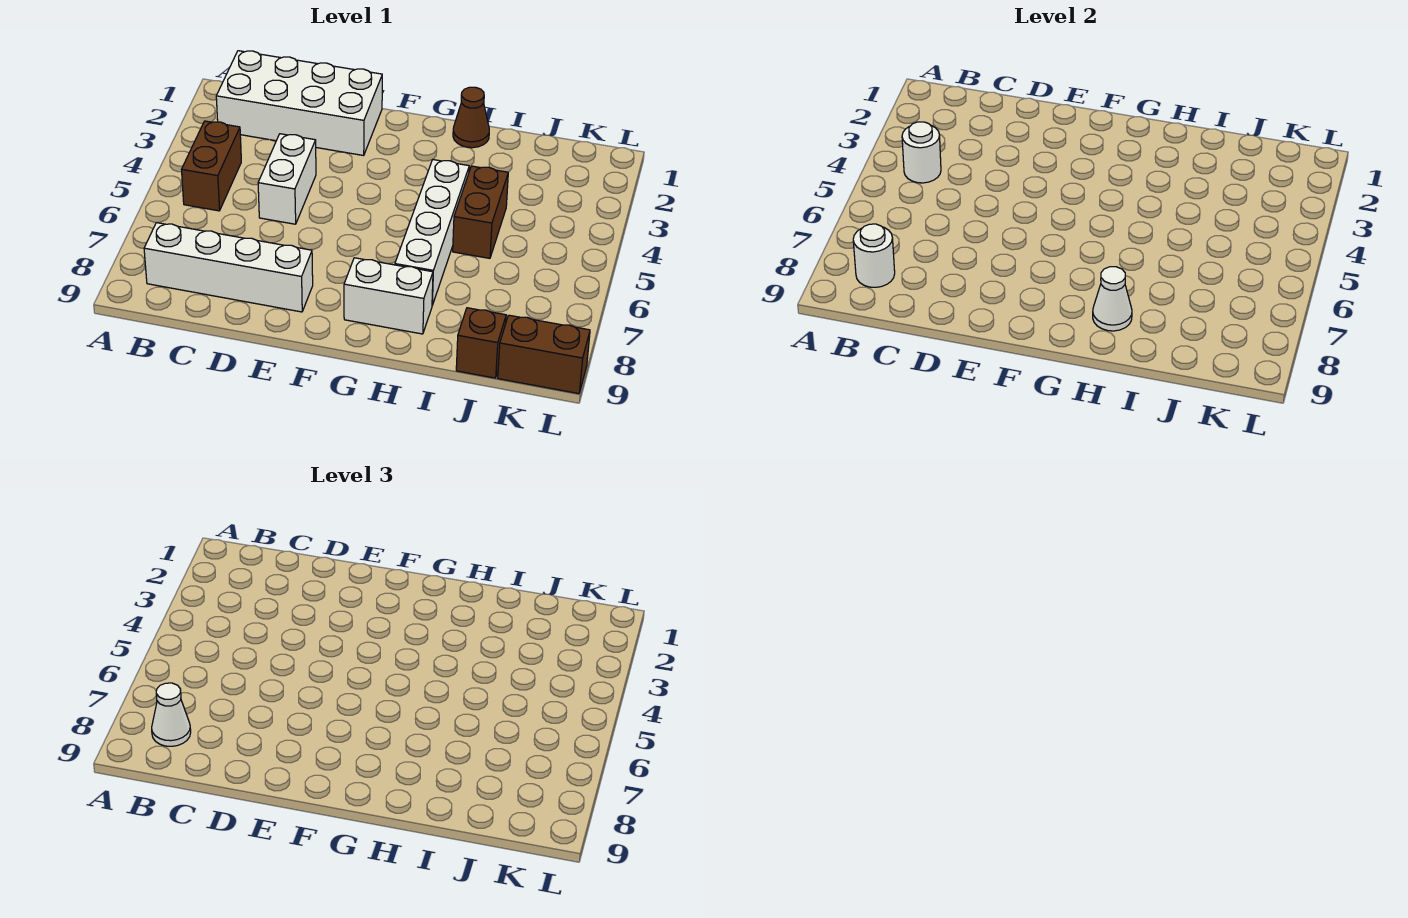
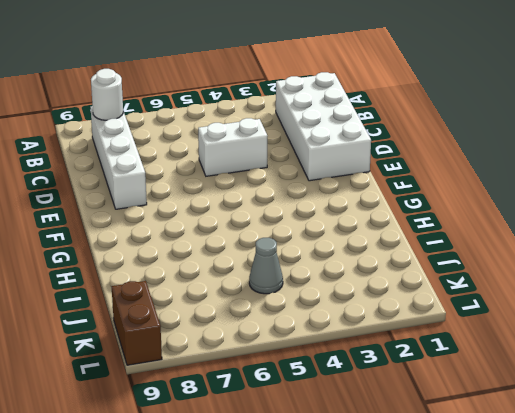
grey 1x1 cone [249,238,283,294] -> none
none -> brown 1x2 brick [182,121,241,211]
none -> white 1x2 brick [344,258,433,334]
none -> brown 1x1 cone [453,87,489,148]

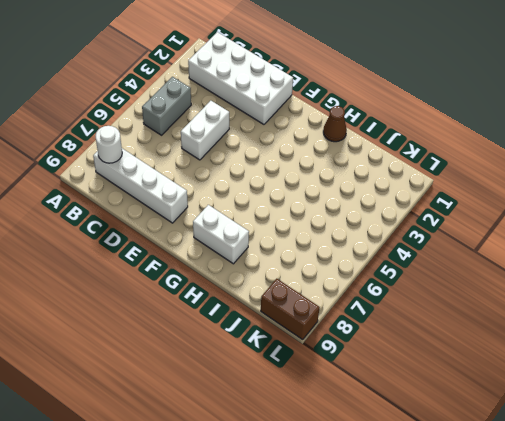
grey 1x2 brick [142,77,191,135] -> brown 1x2 brick [182,121,241,211]
none -> white 1x4 brick [395,160,469,305]
none -> brown 1x2 brick [453,166,508,258]
none -> brown 1x1 brick [456,308,506,378]

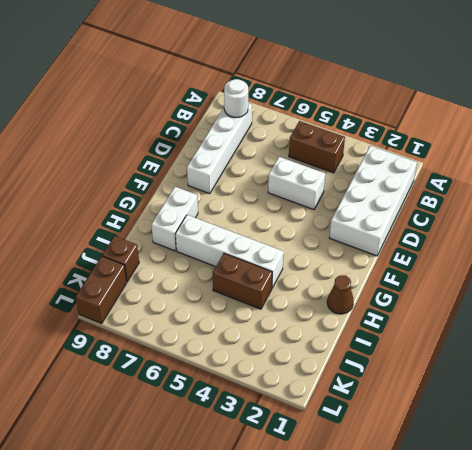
none -> white 1x1 round brick [902,122,941,183]
none -> white 1x1 cone [1093,267,1132,331]
none -> white 1x1 cone [152,683,191,746]

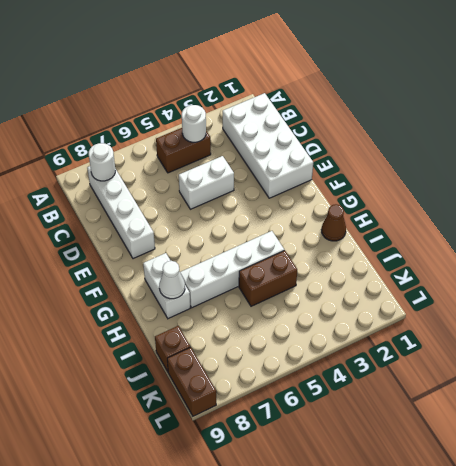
none -> white 1x1 cone [152,683,191,746]

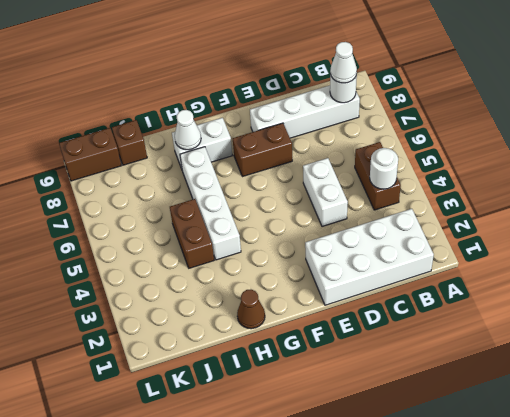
brown 1x2 brick [233,123,292,177] -> none

